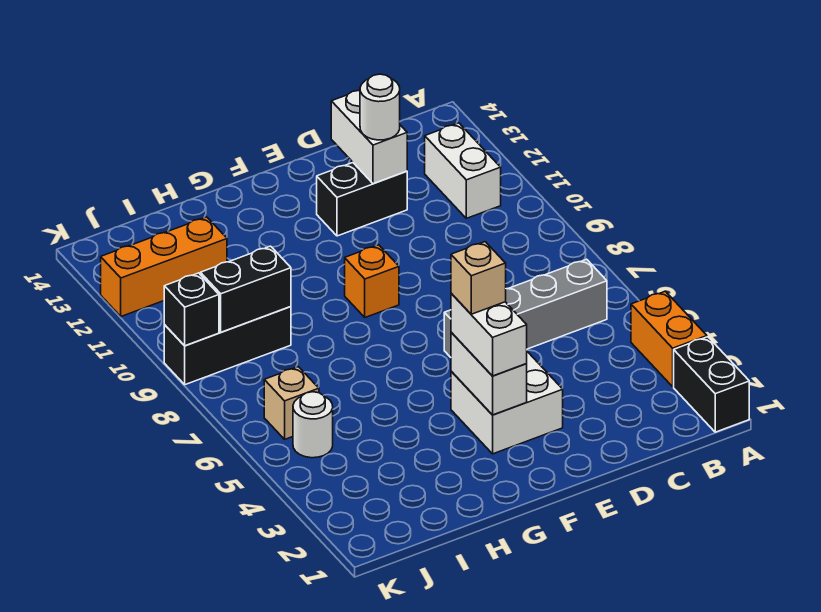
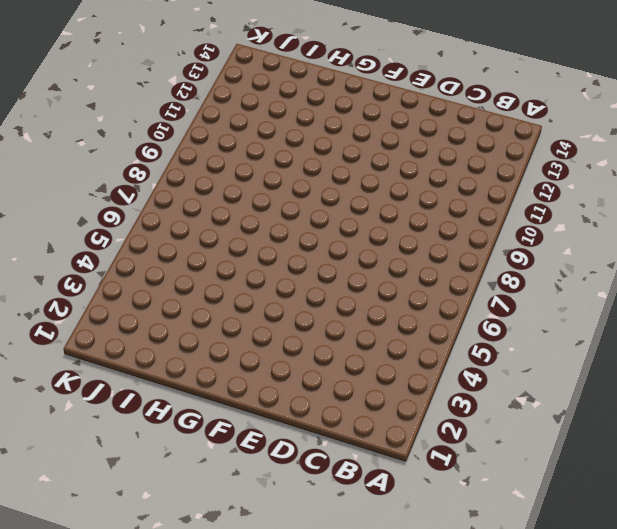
none -> black 1x2 brick [674,337,749,432]
none -> orange 1x2 brick [631,291,707,387]
none -> grey 1x4 brick [444,259,607,357]

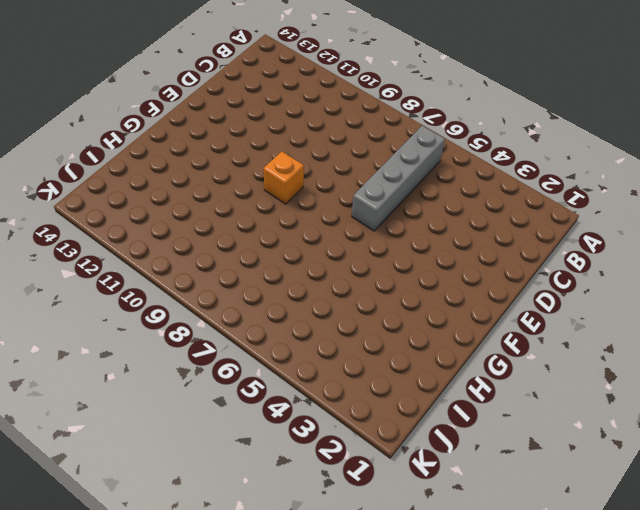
none -> black 1x2 brick [674,337,749,432]
none -> orange 1x2 brick [631,291,707,387]
none -> white 1x2 brick [425,123,501,218]

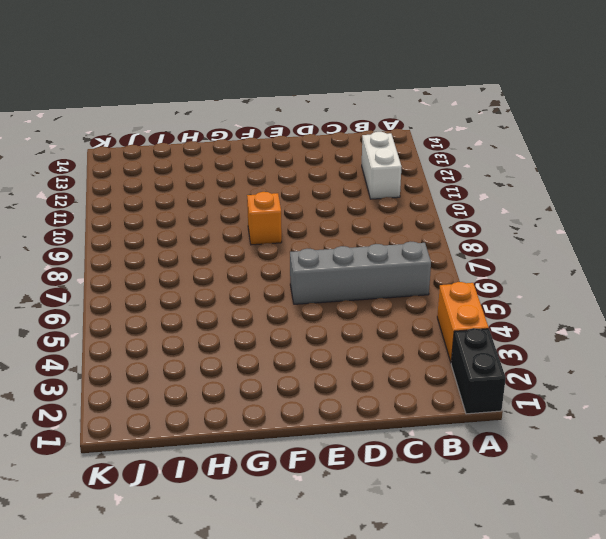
none -> black 1x2 brick [317,163,407,236]
none -> white 2x2 brick [451,352,563,454]
none -> black 1x3 brick [164,306,291,385]

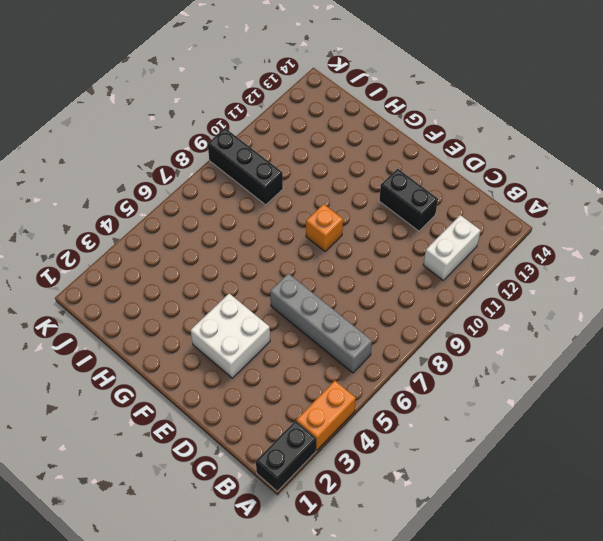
none -> orange 1x3 brick [101,217,227,316]
none -> white 1x1 round brick [293,392,333,458]
none -> tan 1x1 brick [264,367,319,439]

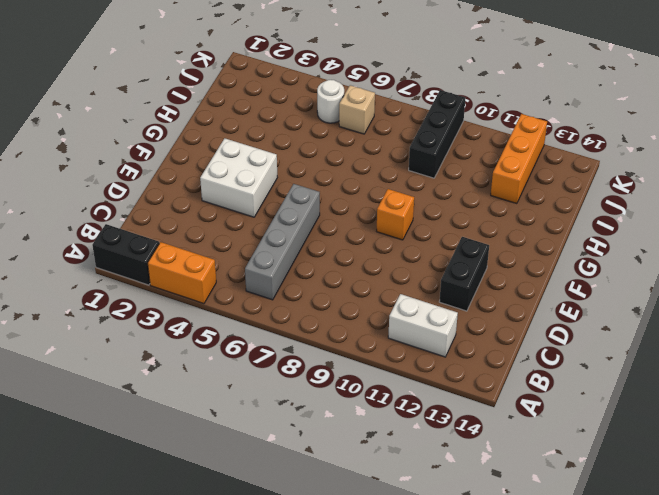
none -> white 1x2 brick [331,91,407,184]
none -> white 1x2 brick [451,332,527,415]
none -> black 1x2 brick [200,246,291,332]

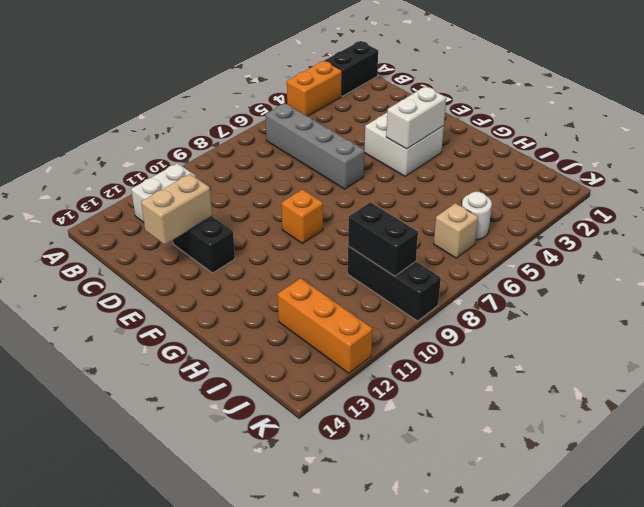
tan 1x2 brick [141,174,212,245] -> white 1x2 brick [331,91,407,184]
none -> black 1x1 brick [164,273,219,346]
none -> white 1x1 round brick [360,74,400,140]
none -> white 1x2 brick [451,293,527,376]

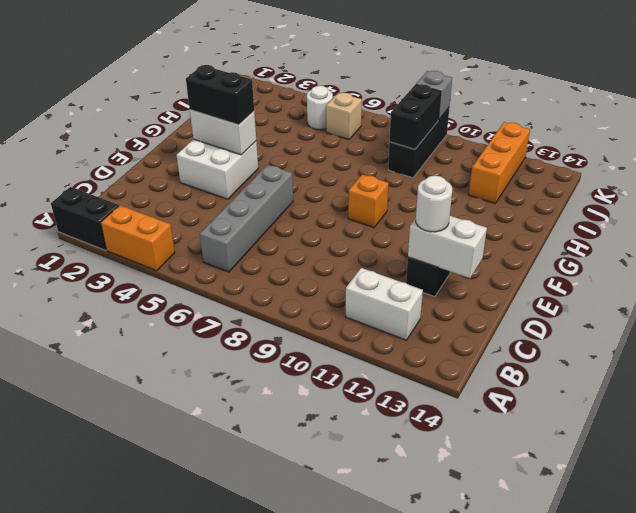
black 1x2 brick [186,65,254,125] -> white 1x2 brick [451,293,527,376]
grey 1x1 brick [416,71,452,120] -> black 1x1 brick [164,273,219,346]
none -> tan 1x1 brick [451,242,506,314]

